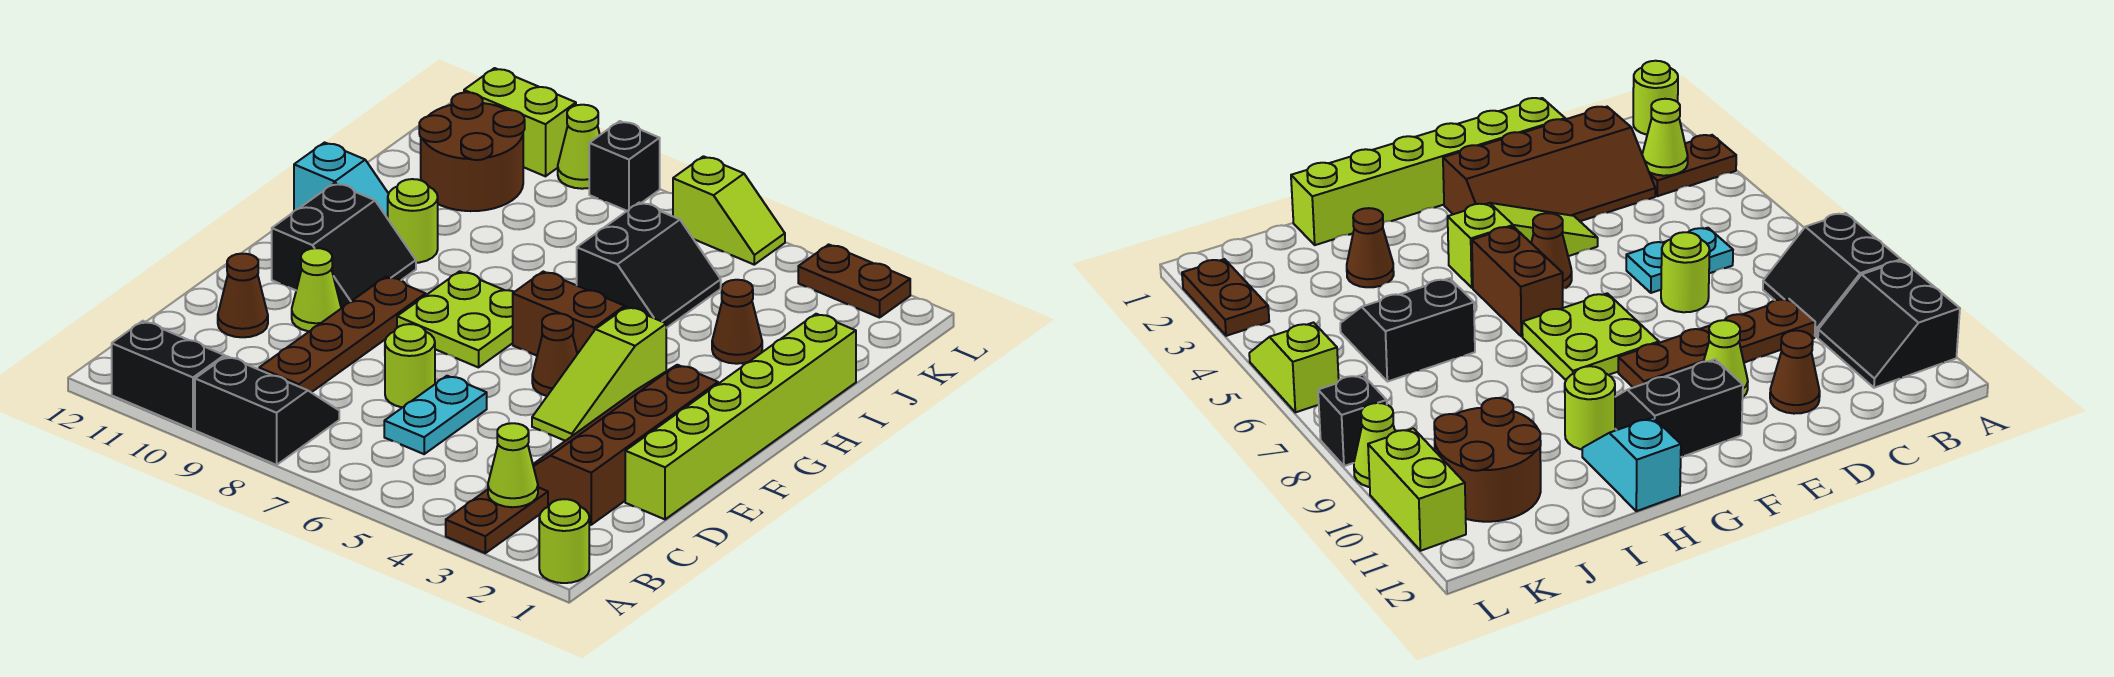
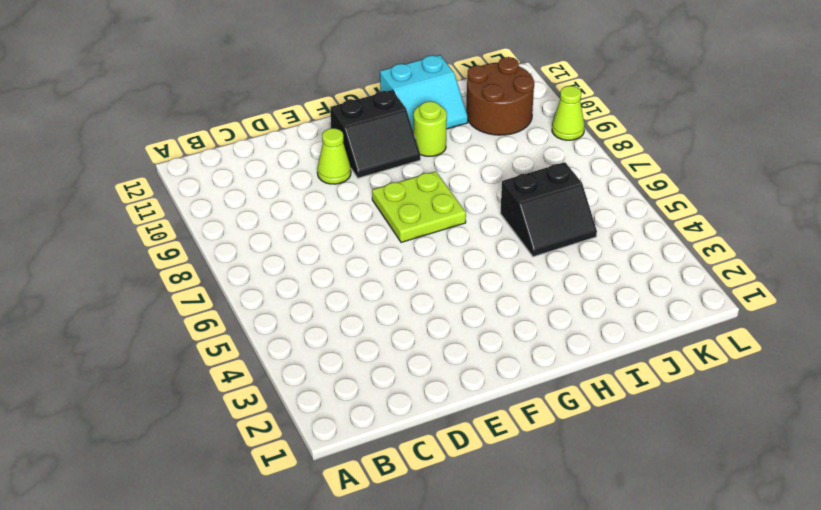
cyan 2x2 slope [380,55,468,132] -> cyan 1x2 slope [294,143,389,218]
none -> lime 1x1 round brick [539,499,589,583]
none -> brown 1x2 plate [446,487,548,553]
none -> black 2x2 slope [195,356,339,465]

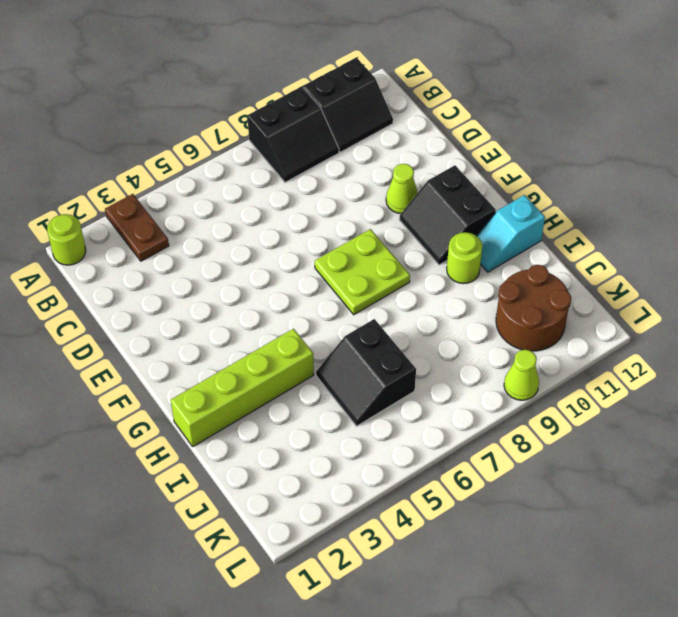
lime 1x4 brick [171,329,314,446] -> lime 1x6 brick [625,314,856,519]
none -> brown 2x4 slope [533,365,718,525]
none -> cyan 1x2 plate [384,376,487,454]
none -> brown 1x4 plate [259,277,426,392]

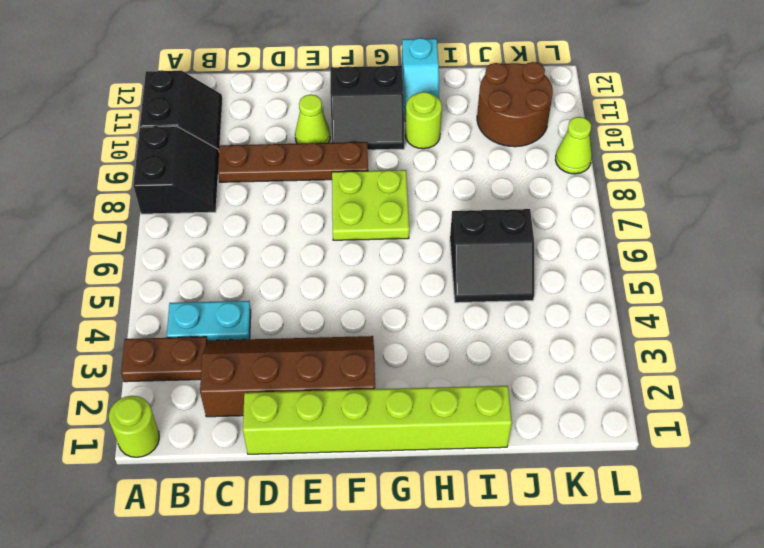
cyan 1x2 plate [167,301,251,342] -> cyan 1x2 plate moved to [384,376,487,454]
none -> lime 1x1 round brick [385,324,435,407]
none -> brown 1x1 cone [218,254,268,337]
none -> lime 1x3 slope [532,307,666,441]

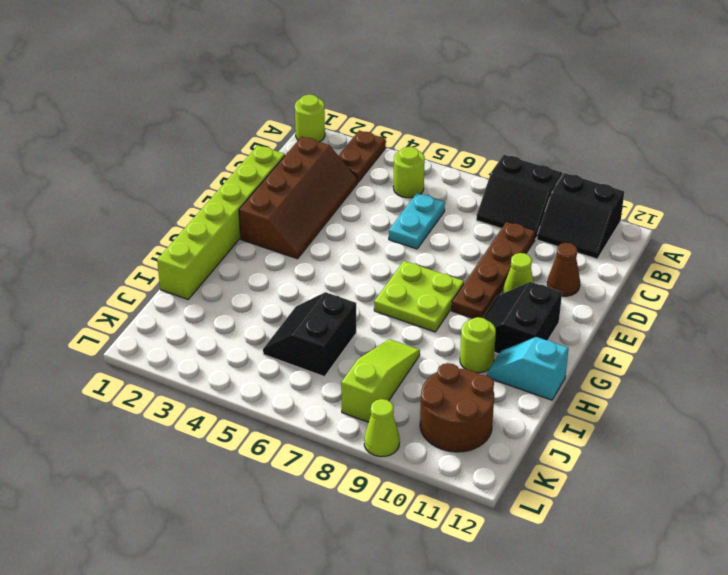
lime 1x1 round brick [393,147,425,198] -> lime 1x1 round brick moved to [385,324,435,407]
lime 1x3 slope [341,339,420,422] -> lime 1x3 slope moved to [532,307,666,441]
none -> brown 1x1 cone [532,313,577,396]
none -> brown 1x2 brick [513,272,625,356]
none -> brown 1x1 cone [712,280,762,364]

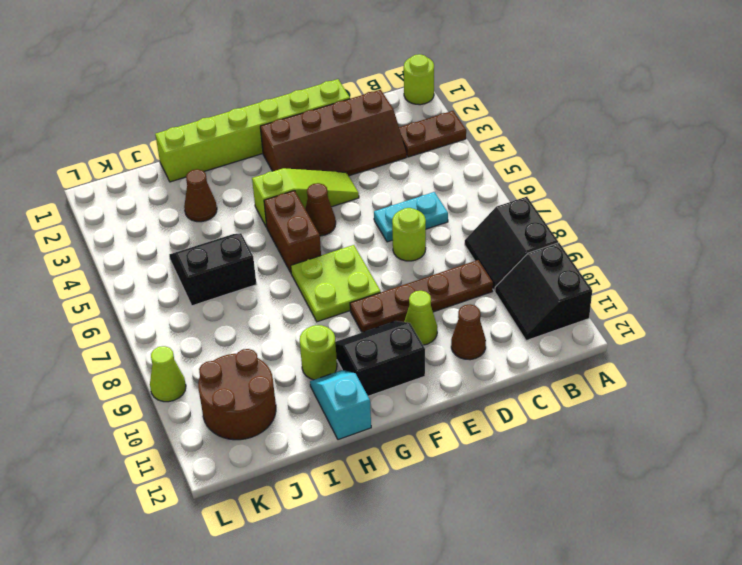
none -> brown 1x2 plate [798,244,910,318]
none -> lime 1x2 slope [673,156,785,265]
none -> black 1x1 brick [589,121,660,211]

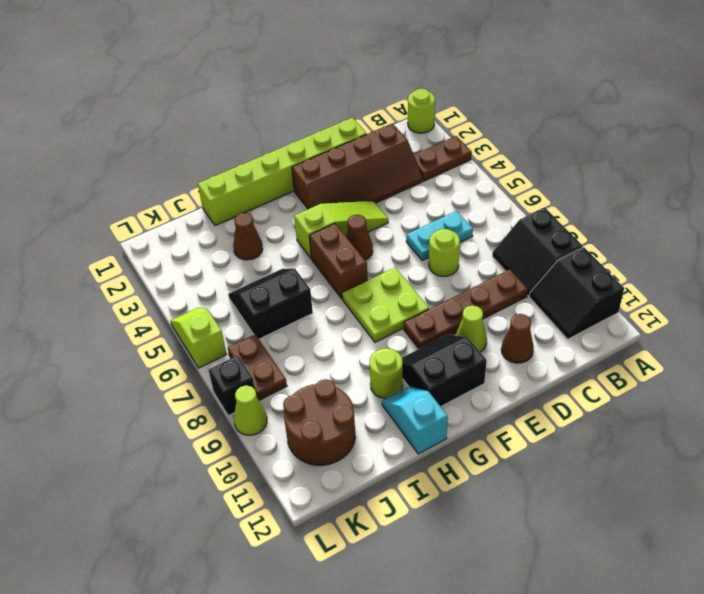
brown 1x2 plate [228,334,287,400] -> brown 1x2 plate moved to [798,244,910,318]
none -> lime 1x2 brick [464,68,576,176]
none -> lime 1x1 cone [488,423,538,507]

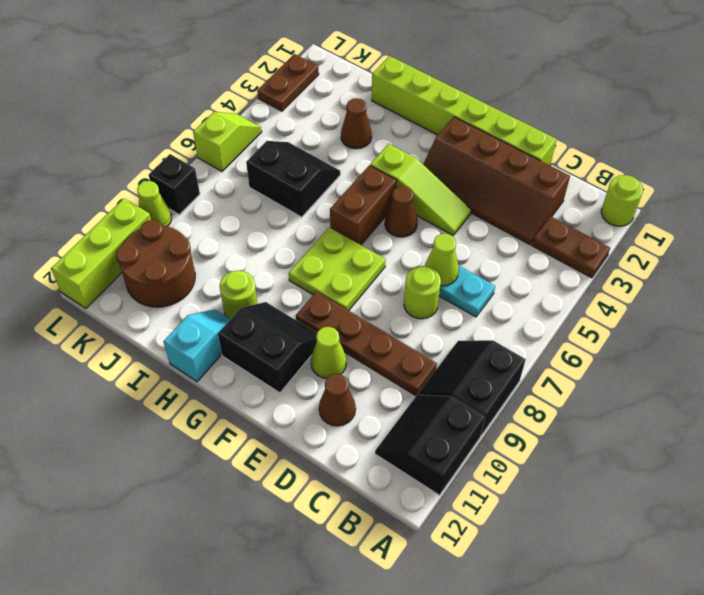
lime 1x1 cone [425,234,459,286] -> lime 1x1 cone moved to [488,423,538,507]
lime 1x3 brick [51,198,151,308] -> lime 1x2 brick [464,68,576,176]

